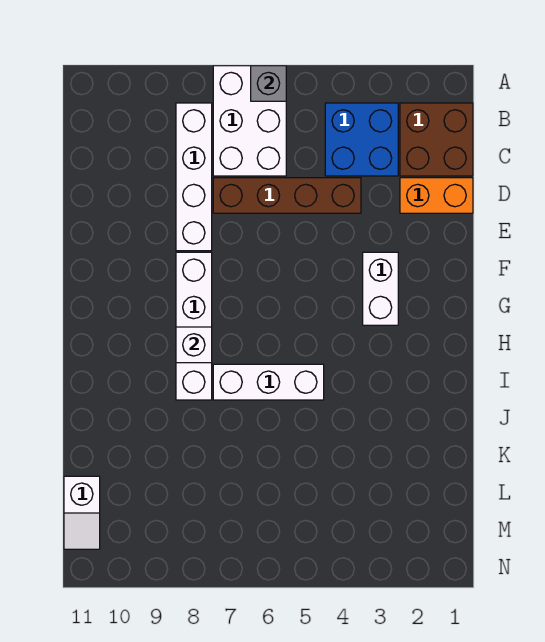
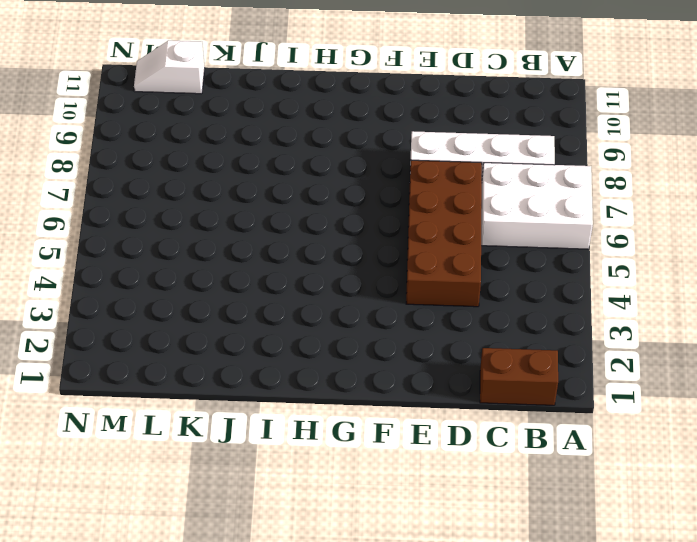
brown 1x2 brick [480,348,558,405] -> brown 2x2 brick [400,103,473,176]
brown 2x4 brick [406,160,482,307] -> brown 1x4 brick [213,178,361,213]
none -> blue 2x2 brick [325,103,398,176]
none -> orange 1x2 brick [400,178,473,213]
none -> white 1x2 brick [363,252,398,325]

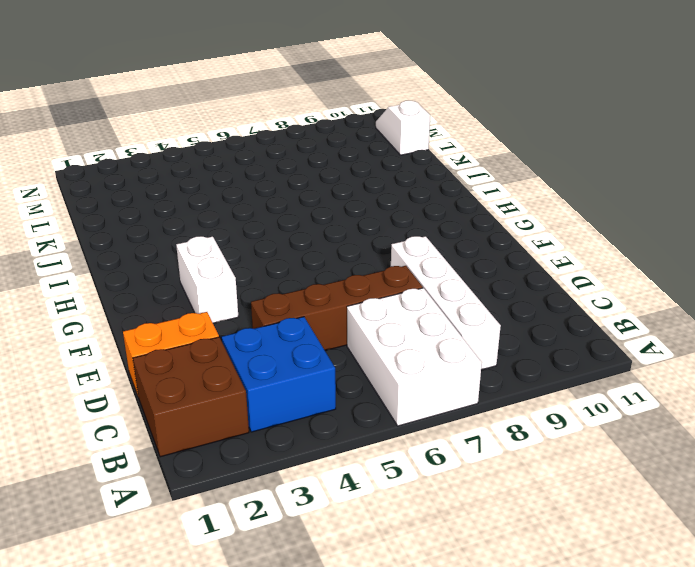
none -> white 1x4 brick [176,252,212,400]
none -> white 1x3 brick [213,364,324,400]
none -> grey 1x1 brick [251,66,286,101]

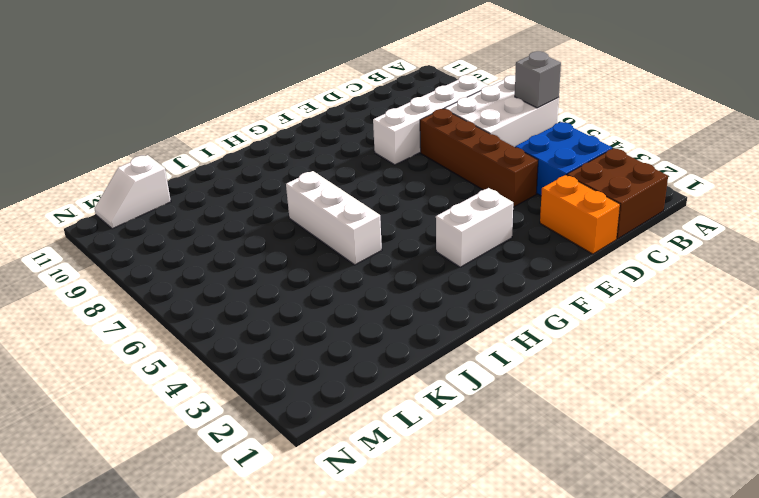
none -> white 1x4 brick [176,252,212,400]
none -> white 1x1 brick [176,327,212,363]

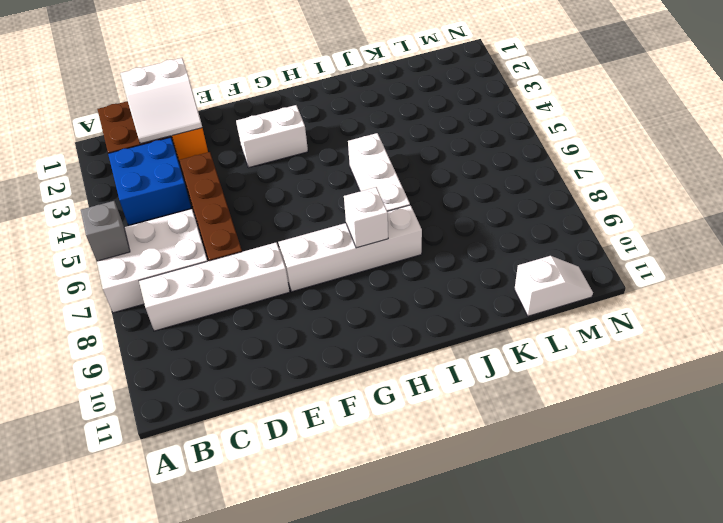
white 2x2 slope [120,58,202,144] -> none

